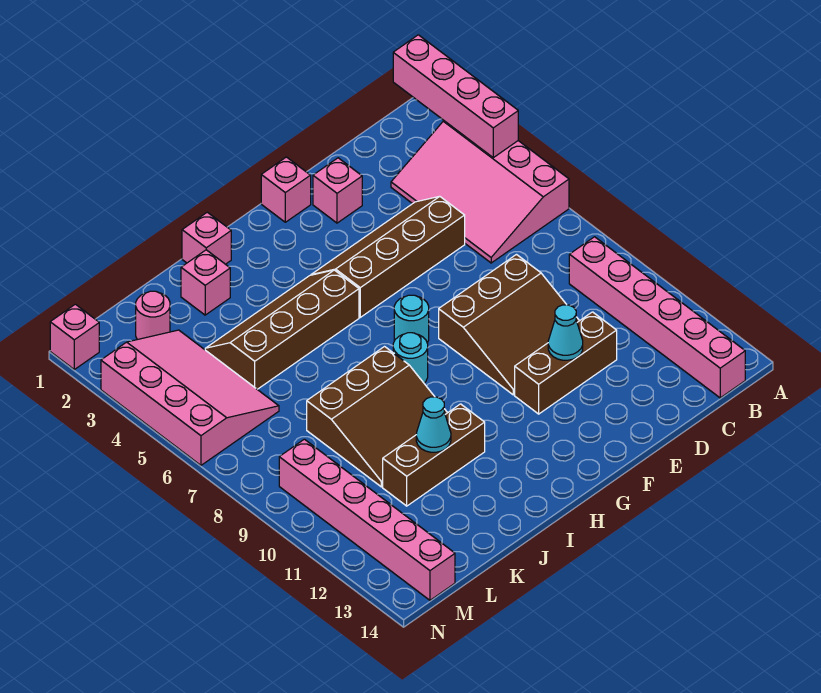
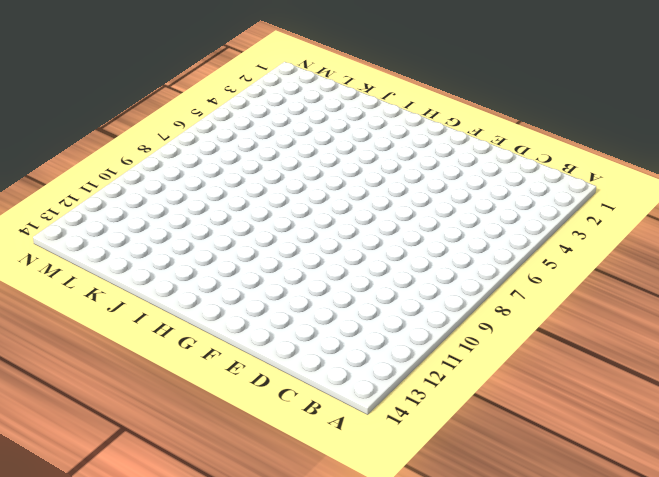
none -> pink 3x4 slope [391,121,569,263]
none -> pink 1x6 brick [569,237,745,398]
none -> brown 2x4 slope [311,196,465,317]

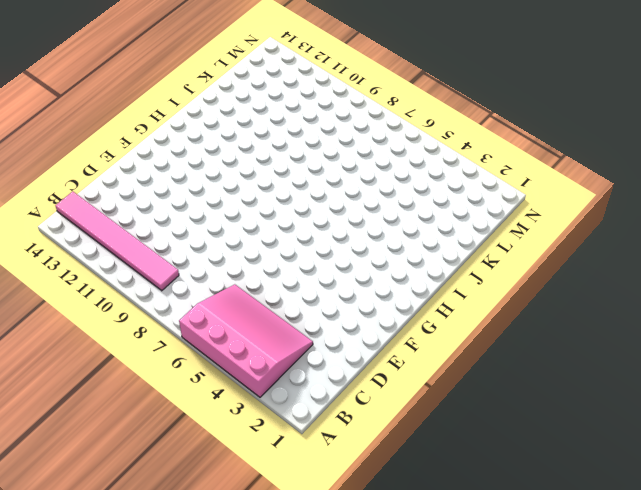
pink 1x6 tile [55,192,179,291] -> pink 1x6 brick [569,237,745,398]
none -> brown 2x4 slope [311,196,465,317]
none -> brown 3x3 slope [439,255,579,395]
none -> brown 1x3 brick [515,312,617,414]

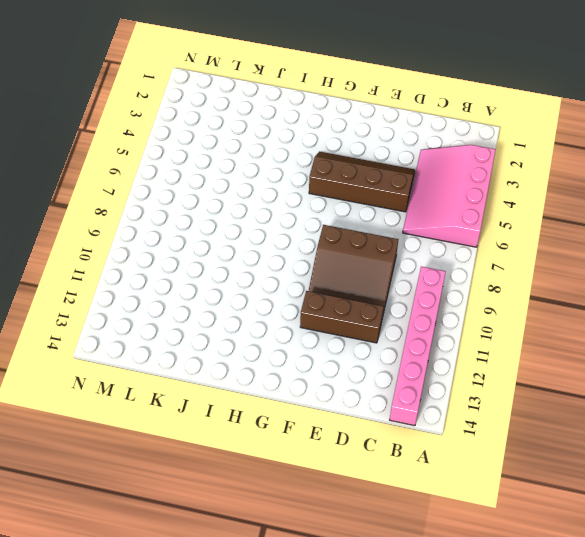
none -> pink 1x1 brick [313,158,362,223]
none -> pink 1x1 brick [261,157,311,222]
none -> cyan 1x1 round brick [394,295,429,343]

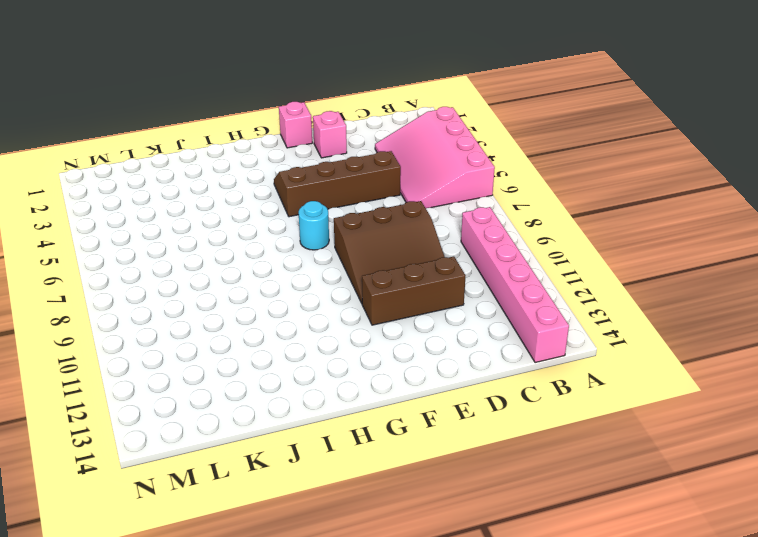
none -> brown 2x4 slope [205,270,359,389]
none -> cyan 1x1 round brick [393,333,428,383]
none -> pink 1x1 brick [182,212,231,264]

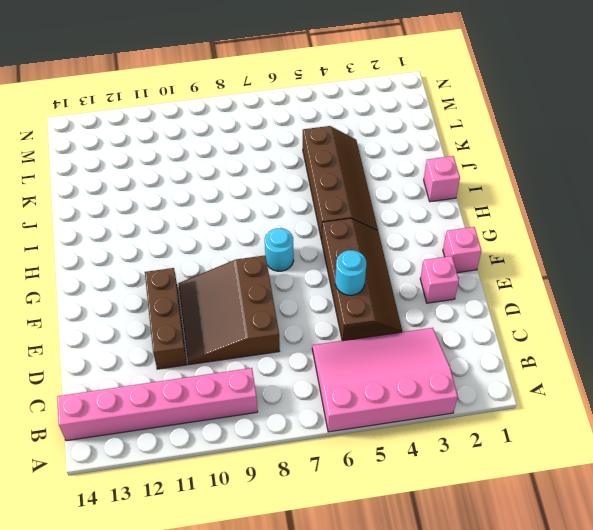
cyan 1x1 round brick [335,250,367,295] -> cyan 1x1 round brick moved to [393,333,428,383]
none -> brown 3x3 slope [307,347,447,487]
none -> brown 1x3 brick [383,404,485,506]
none -> pink 1x1 brick [181,250,230,315]

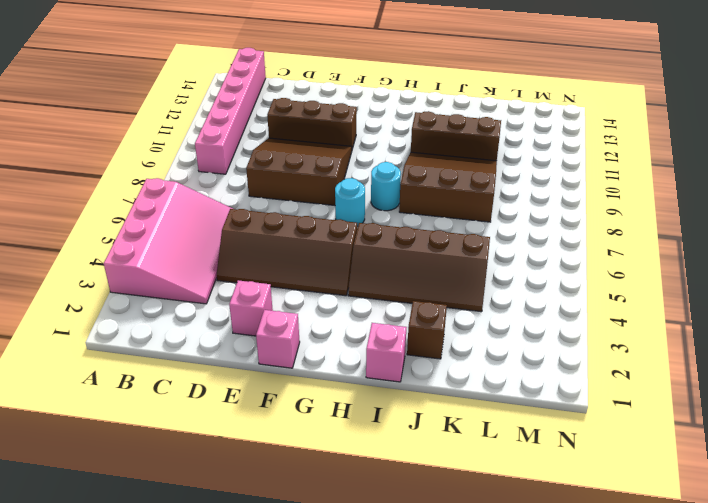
brown 1x1 brick [407,301,447,359] -> pink 1x1 brick [181,250,230,315]
none -> pink 1x1 round brick [136,291,170,340]
none -> pink 3x4 slope [101,330,279,465]
none -> pink 1x6 brick [279,439,455,600]

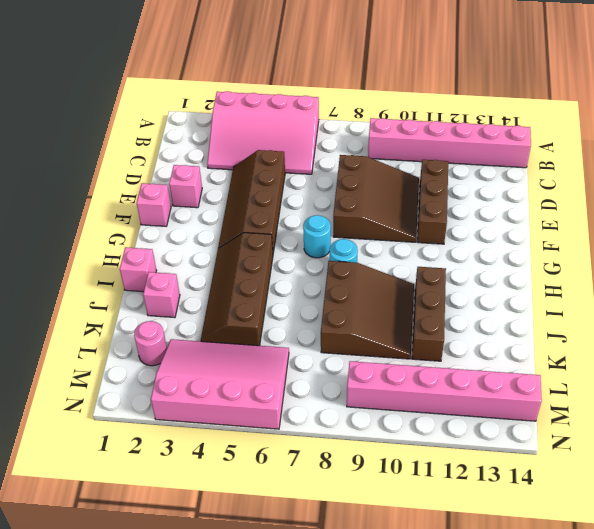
none -> pink 1x1 brick [50,304,99,369]
none -> pink 1x4 brick [393,35,518,158]
none -> cyan 1x1 cone [548,305,583,360]

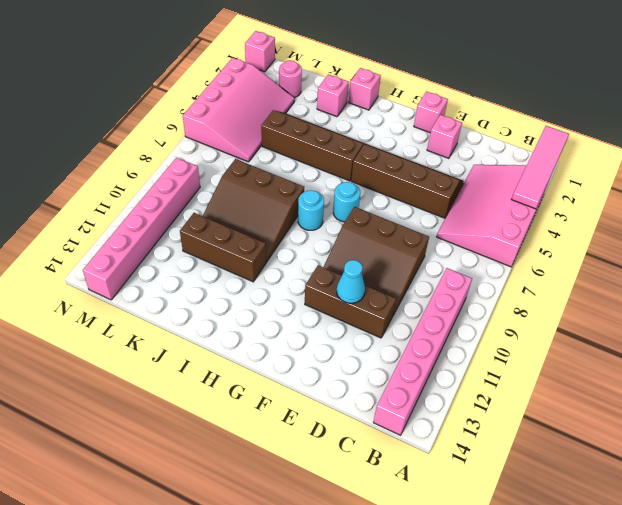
pink 1x4 tile [512,126,569,209] -> pink 1x4 brick [393,35,518,158]
none -> cyan 1x1 cone [416,397,451,452]

